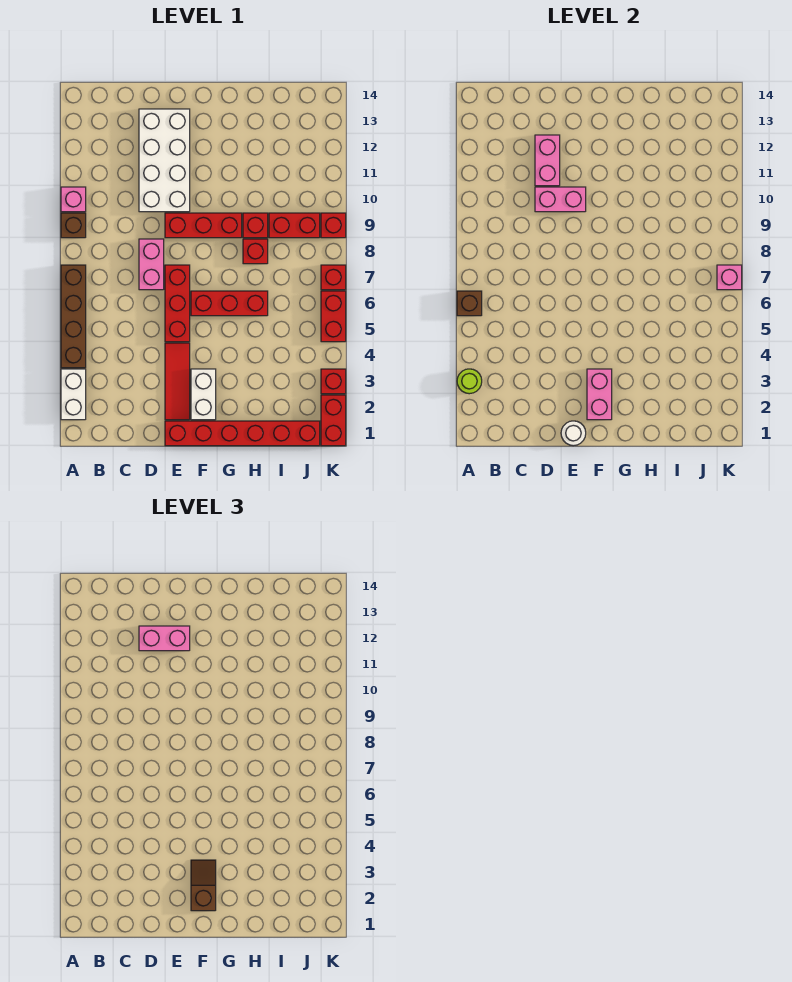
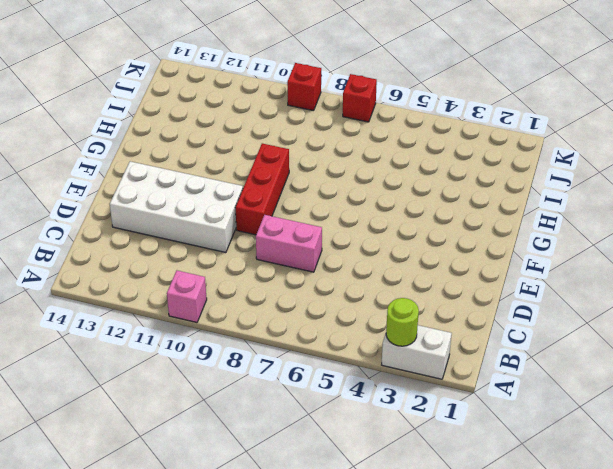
none -> brown 1x4 brick [61,265,86,368]
none -> brown 1x1 brick [61,213,86,238]
none -> red 1x6 brick [165,421,320,446]

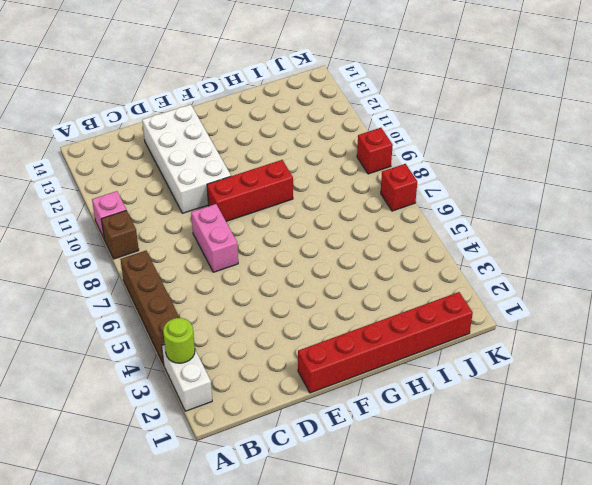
none -> red 1x3 tile [165,343,190,420]
none -> red 1x3 brick [165,265,190,342]
none -> white 1x2 brick [191,369,216,420]

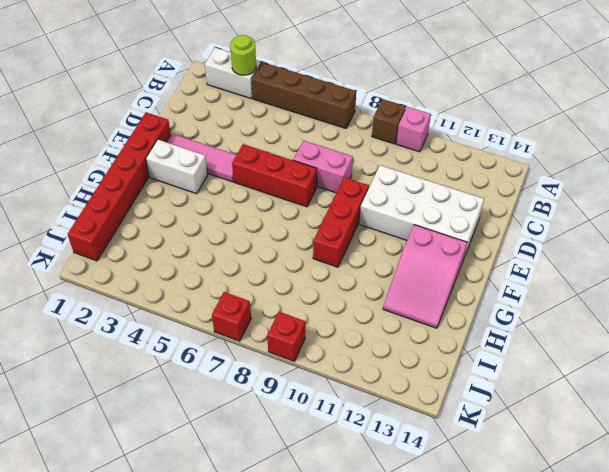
pink 1x3 tile [167,134,236,182] -> red 1x3 tile [165,343,190,420]
pink 2x3 slope [383,225,467,328] -> none
none -> red 1x3 brick [191,291,268,316]
none -> red 1x1 brick [243,239,268,264]
none -> red 1x1 brick [243,213,268,238]

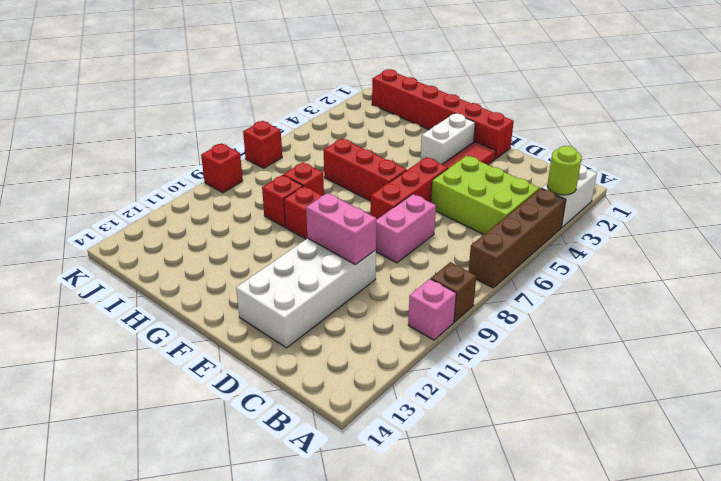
lime 2x3 brick [431,156,539,235] -> none
none -> red 1x2 brick [269,213,320,238]
none -> red 1x2 brick [321,395,346,446]
none -> red 1x1 brick [321,369,346,394]

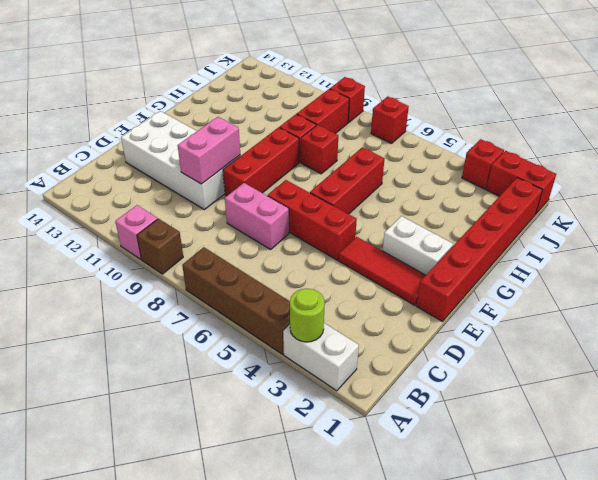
none -> red 1x2 brick [321,291,346,342]
none -> brown 1x1 brick [457,291,482,316]
none -> pink 1x2 brick [535,135,560,186]

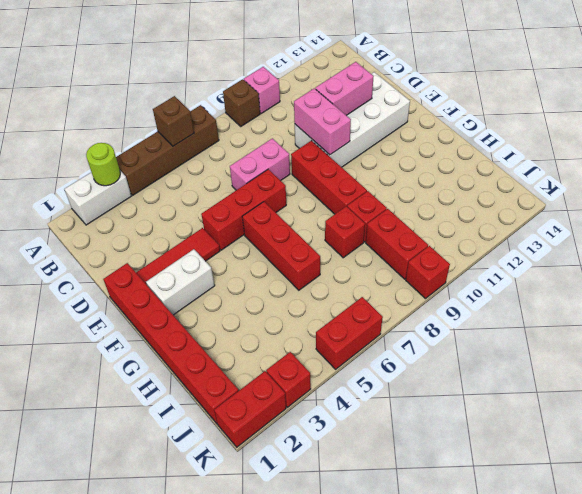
none -> red 1x1 brick [321,265,346,290]
none -> white 1x1 round brick [561,421,586,446]
none -> pink 1x2 brick [587,369,612,420]

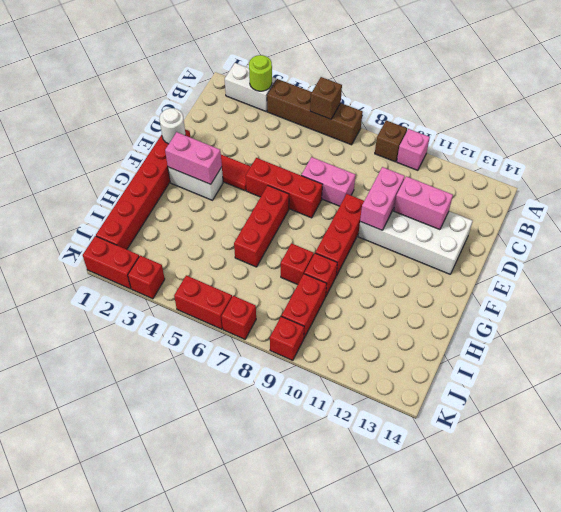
none -> pink 1x1 brick [717,265,742,290]
none -> pink 1x2 brick [139,626,190,651]
none -> brown 1x2 slope [191,860,216,911]

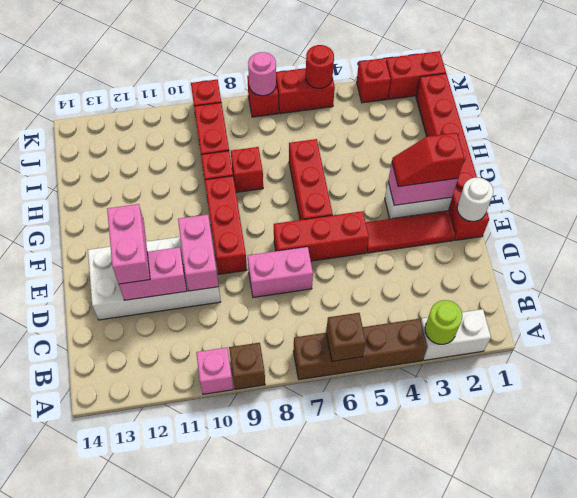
red 1x2 slope [392,133,464,187] -> brown 1x2 slope [191,860,216,911]
red 1x1 round brick [306,45,334,88] -> none
pink 1x1 round brick [248,52,276,96] -> pink 1x1 brick [717,265,742,290]

